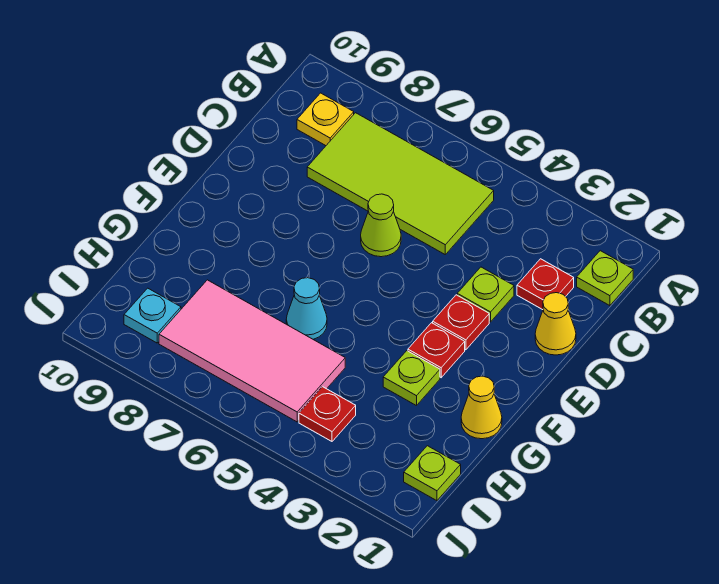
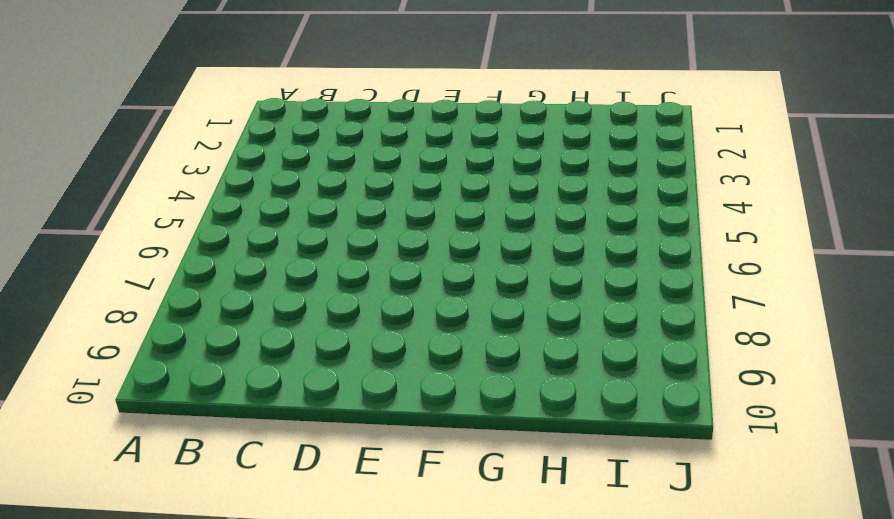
none -> lime 1x1 plate [577,251,633,306]
none -> lime 2x4 tile [307,113,494,254]
none -> yellow 1x1 plate [297,93,354,146]

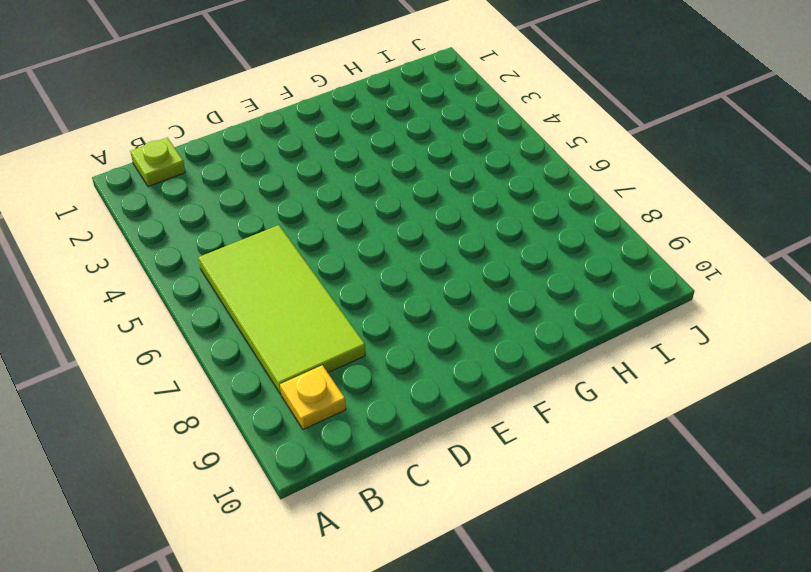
none -> red 1x1 plate [517,259,574,310]
none -> yellow 1x1 cone [535,293,576,355]
none -> lime 1x1 plate [457,267,514,322]

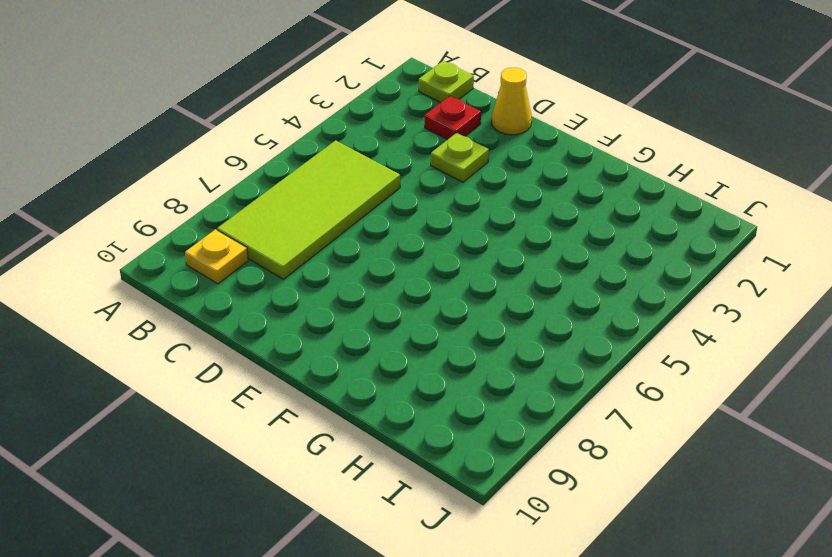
none -> lime 1x1 cone [361,194,401,257]
none -> red 1x1 plate [433,295,489,350]
none -> red 1x1 plate [408,323,465,378]

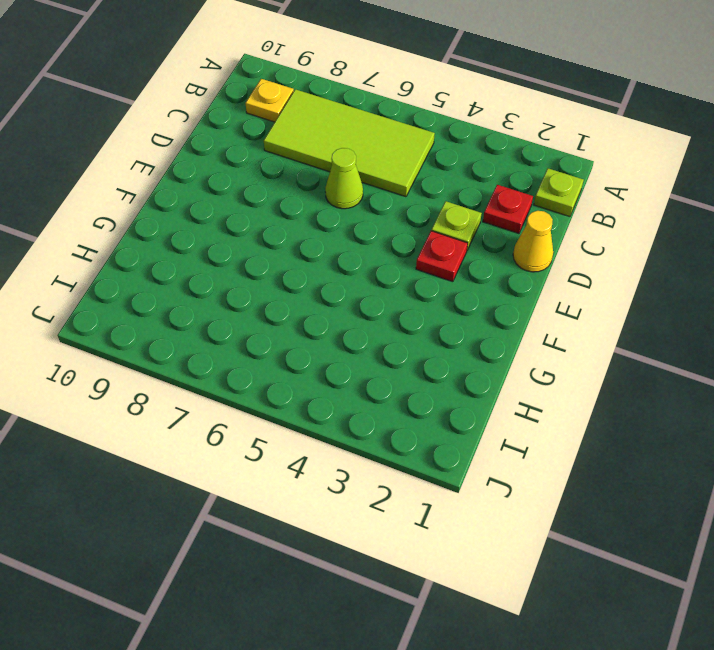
none -> red 1x1 plate [408,323,465,378]
none -> yellow 1x1 cone [461,376,502,439]
none -> lime 1x1 plate [383,351,440,406]

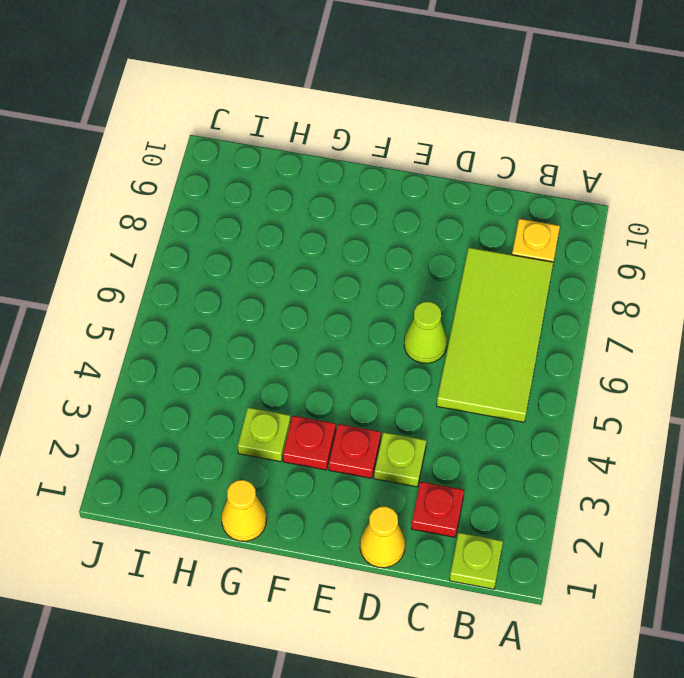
none -> cyan 1x1 cone [286,278,327,339]
none -> pink 2x4 tile [159,280,345,422]
none -> lime 1x1 plate [404,446,461,501]

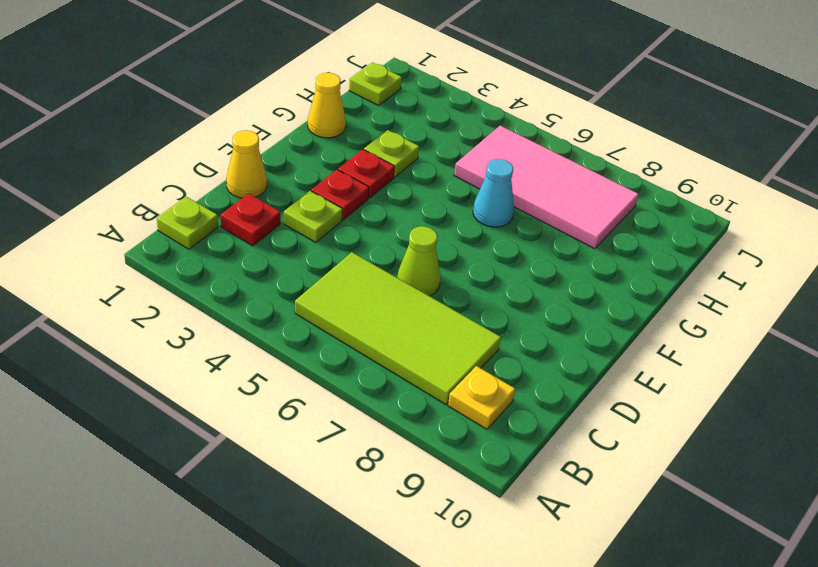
none -> red 1x1 plate [299,387,356,441]
none -> cyan 1x1 plate [124,288,181,343]

